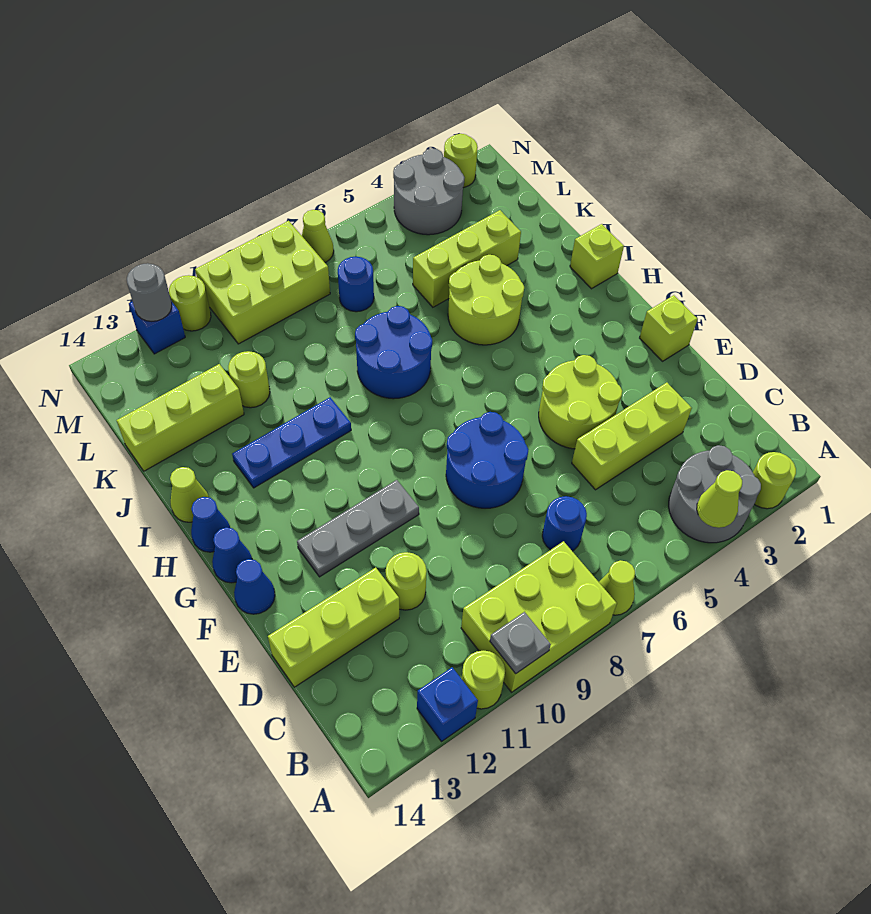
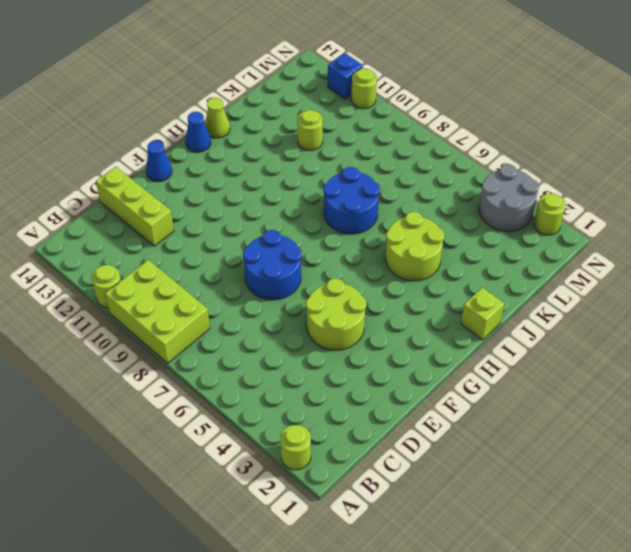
none -> grey 2x2 round brick [669,445,761,543]
none -> lime 1x1 cone [599,560,635,615]
none -> blue 1x1 brick [417,667,478,741]
none -> blue 1x1 round brick [542,496,587,551]

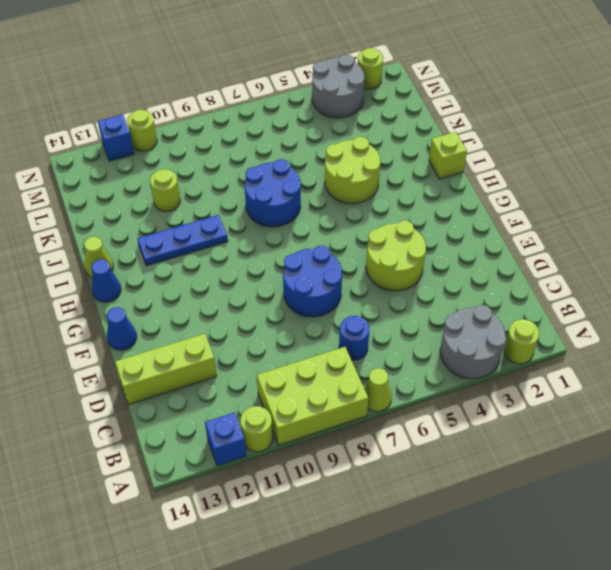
none -> lime 1x3 brick [572,383,692,490]
none -> lime 1x1 round brick [386,552,427,610]
none -> lime 1x1 brick [640,295,698,361]
none -> grey 1x3 plate [297,480,419,577]

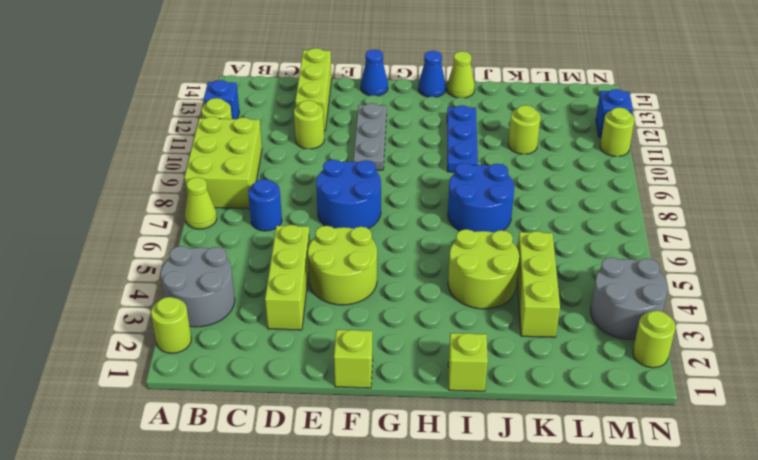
none -> blue 1x1 cone [212,528,252,583]
none -> lime 1x3 brick [117,364,244,471]
none -> blue 1x1 round brick [338,257,374,312]
none -> lime 2x3 brick [195,221,330,344]

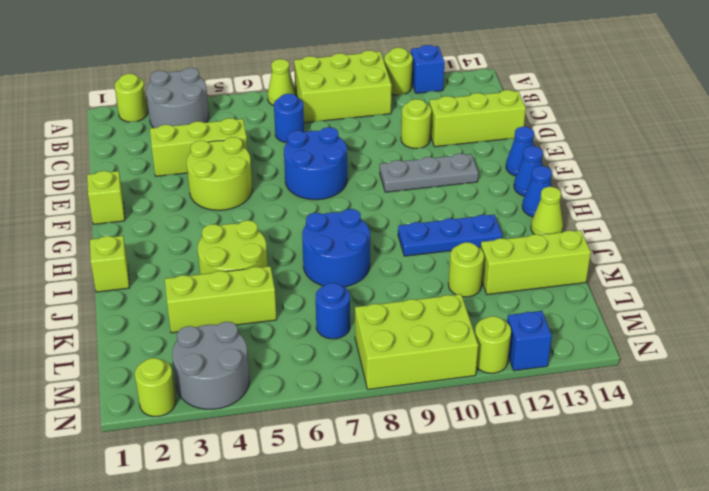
none -> lime 1x1 cone [302,210,334,262]
none -> lime 1x1 cone [697,470,742,528]
none -> grey 1x1 plate [490,612,551,674]
none -> grey 1x1 round brick [127,263,172,321]

